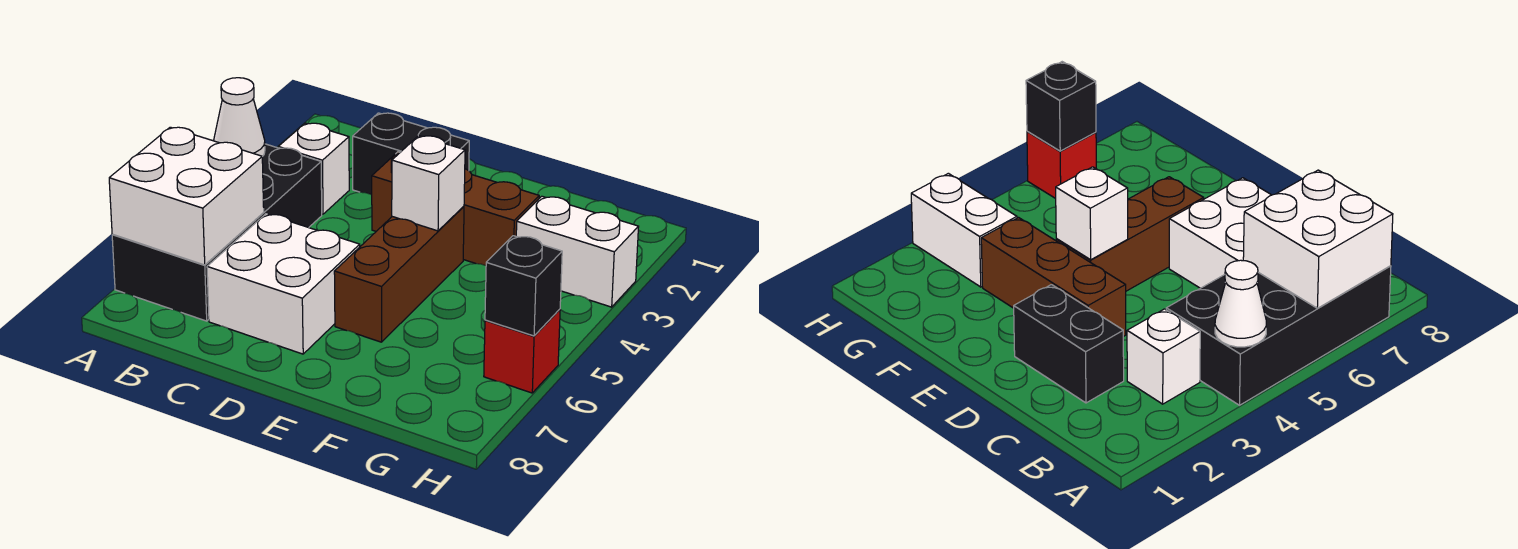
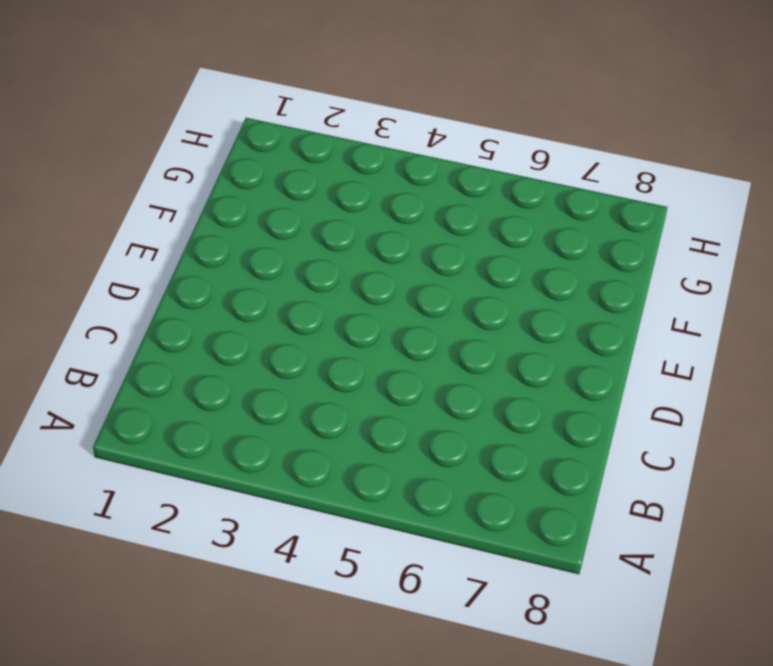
none -> black 2x4 brick [112,144,322,321]
none -> white 1x1 brick [278,123,349,214]
none -> black 1x2 brick [353,113,469,195]

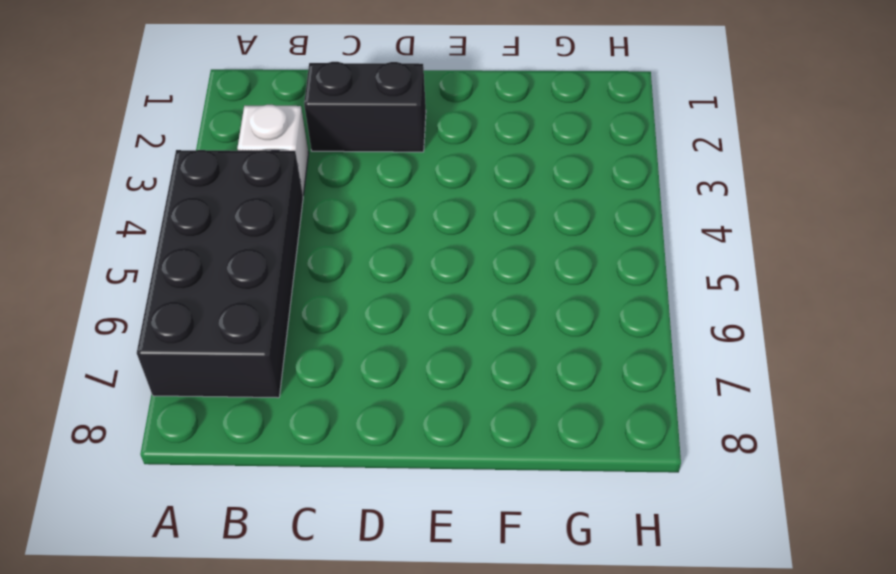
none -> white 2x2 brick [207,214,360,354]
none -> brown 1x3 brick [372,152,539,266]
none -> brown 1x3 brick [334,206,464,342]

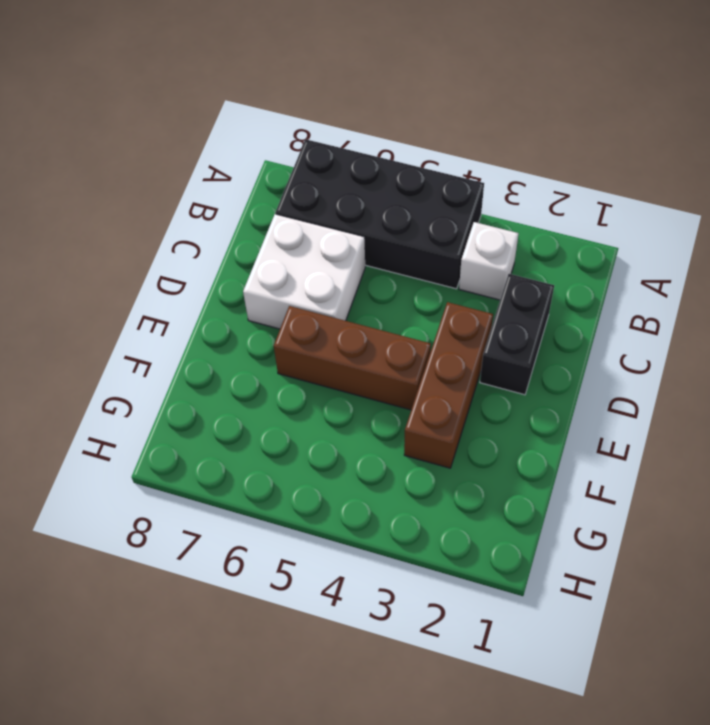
none -> white 1x2 brick [516,196,639,307]
none -> red 1x1 brick [484,309,560,393]
none -> white 1x1 cone [214,78,265,156]

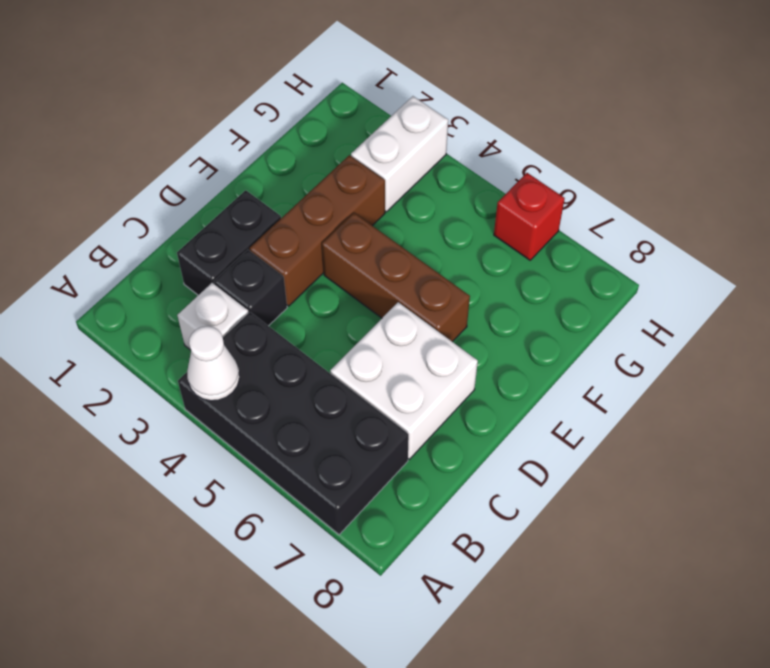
black 1x1 brick [214,250,287,326] -> black 1x1 brick moved to [485,236,562,336]
none -> white 2x2 brick [109,127,264,265]
none -> white 1x1 brick [392,136,465,231]

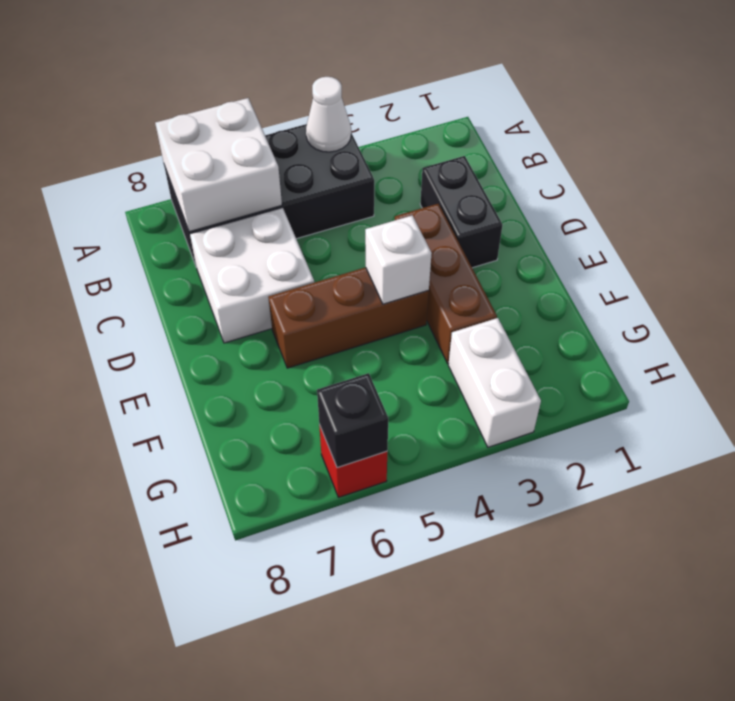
none -> white 1x1 brick [278,123,349,214]

